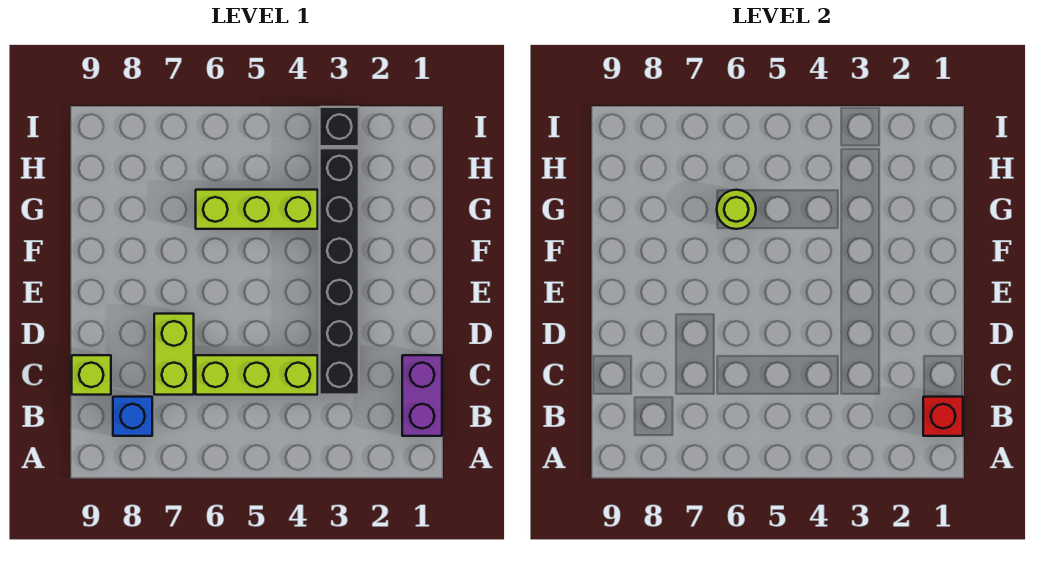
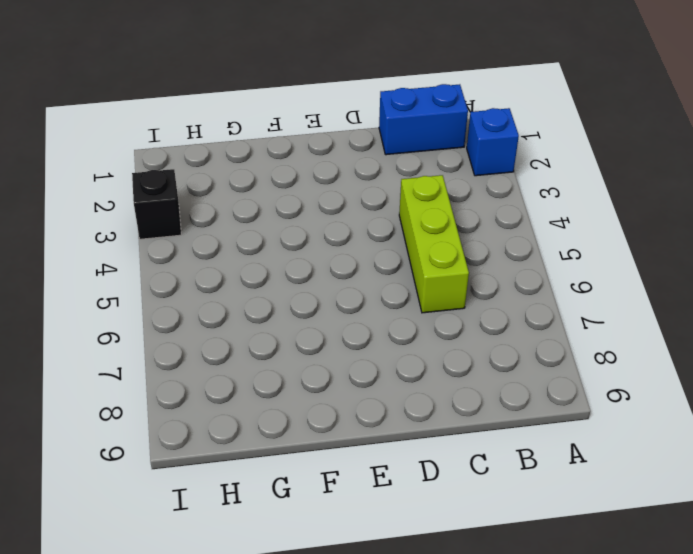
blue 1x1 brick [467,108,519,176] -> blue 1x1 brick moved to [113,397,152,436]
blue 1x2 brick [379,84,468,155] -> purple 1x2 brick [402,355,442,436]
none -> black 1x6 brick [320,148,359,395]
none -> lime 1x2 brick [154,314,194,395]

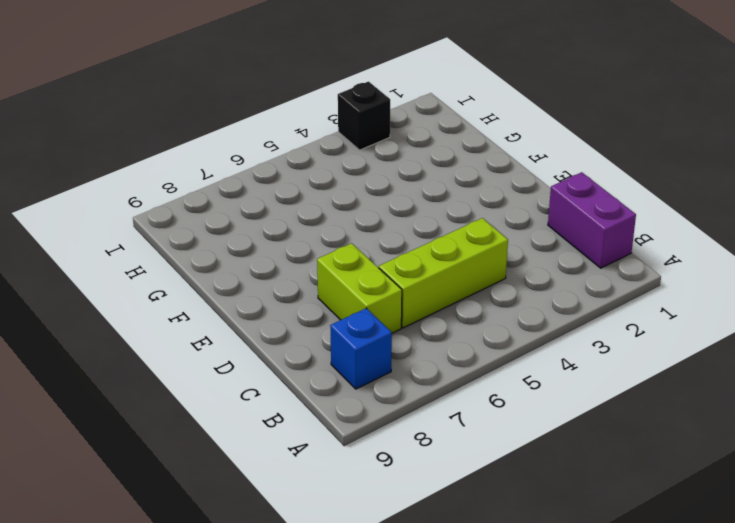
none -> black 1x6 brick [320,148,359,395]
none -> lime 1x1 brick [72,355,111,395]

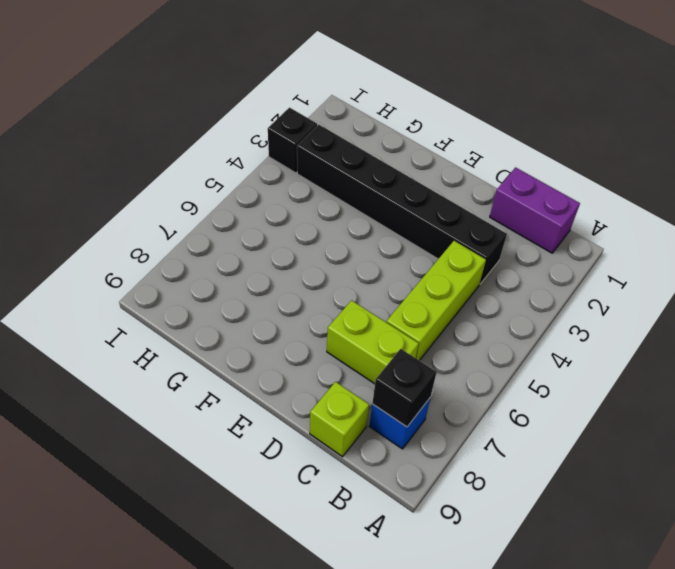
black 1x1 brick [372,349,437,427] -> none
none -> lime 1x3 brick [196,190,318,229]
none -> red 1x1 brick [923,397,963,436]

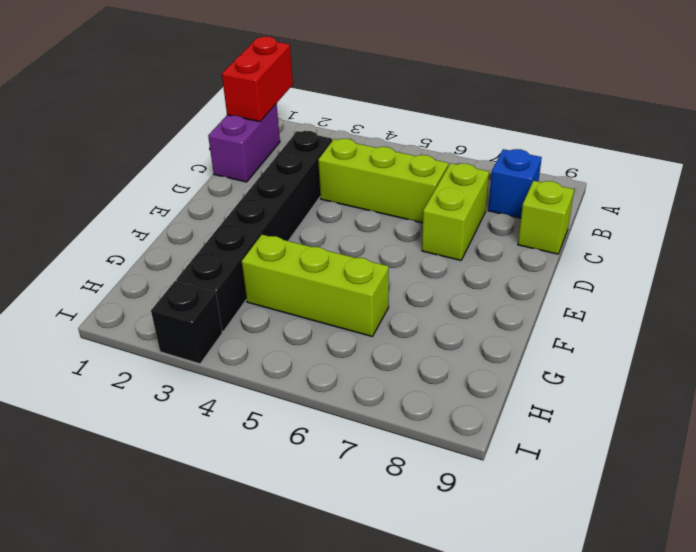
red 1x2 brick [222,37,293,122] -> red 1x1 brick [923,397,963,436]
none -> lime 1x1 round brick [717,190,756,229]

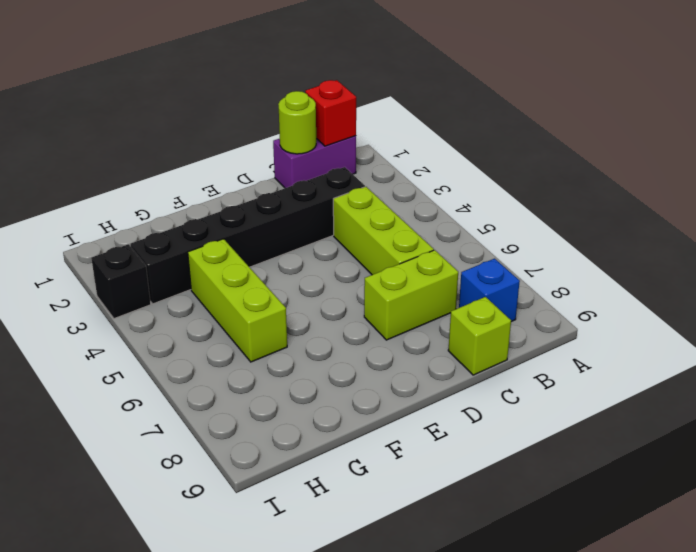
lime 1x1 round brick [278,91,316,154] -> lime 1x1 round brick moved to [717,190,756,229]

